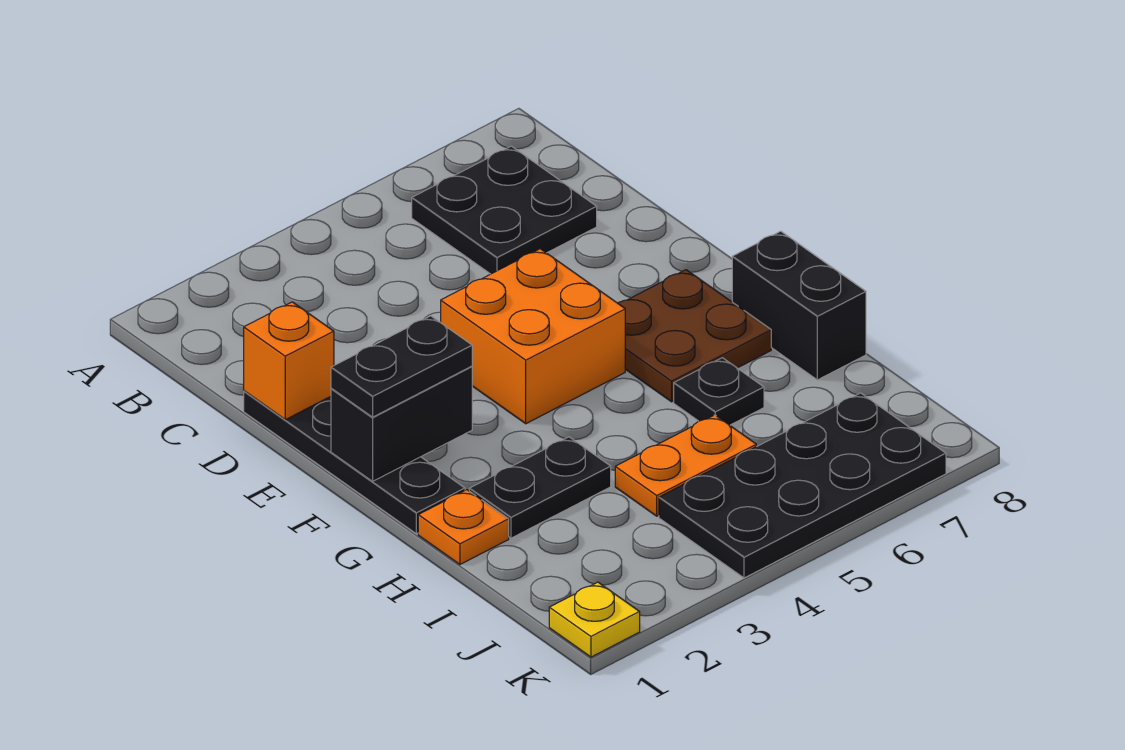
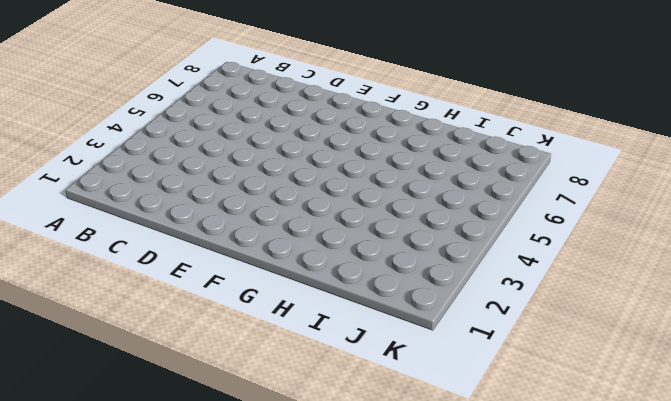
none -> black 2x2 plate [412,146,597,274]
none -> black 1x4 plate [244,391,465,534]
none -> orange 2x2 brick [441,249,625,424]

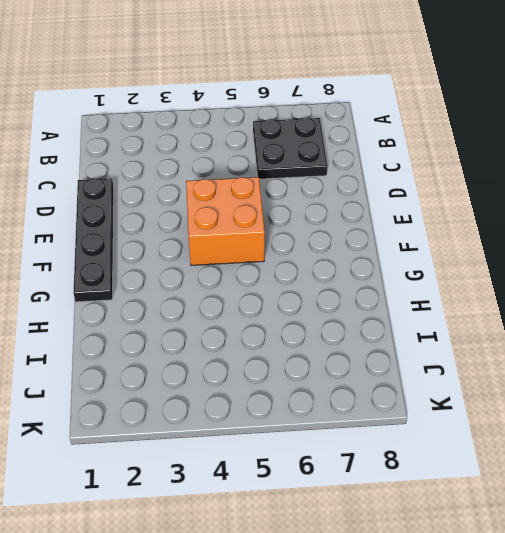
none -> brown 2x2 plate [618,270,771,402]
none -> black 1x2 brick [732,231,866,380]
none -> orange 1x1 plate [418,490,509,564]

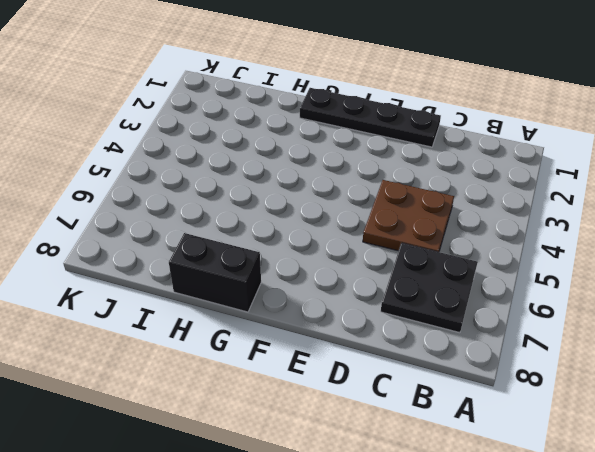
brown 2x2 plate [363,180,454,252] -> brown 2x2 plate moved to [618,270,771,402]
none -> orange 2x2 brick [441,249,625,424]
none -> orange 1x1 plate [418,490,509,564]
none -> black 1x2 plate [469,437,611,538]

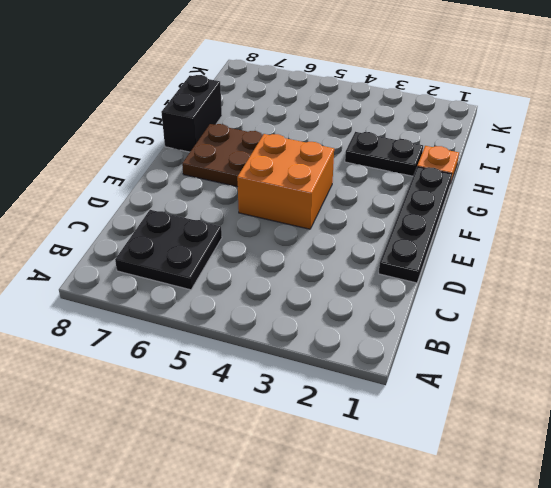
none -> black 1x1 plate [674,358,764,425]
none -> orange 1x2 plate [615,415,756,516]
none -> black 2x4 plate [659,393,946,578]

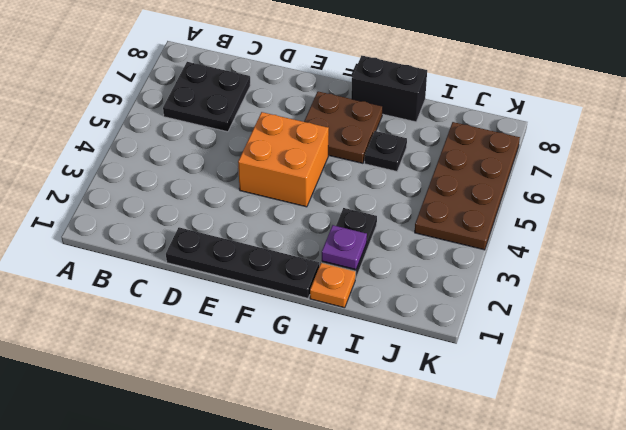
purple 1x1 plate [322,225,367,269] -> none
brown 2x4 plate [415,122,520,250] -> black 2x4 plate [659,393,946,578]
none -> orange 1x2 plate [615,415,756,516]
none -> yellow 1x1 plate [549,582,640,657]
none -> orange 1x1 brick [244,302,334,420]

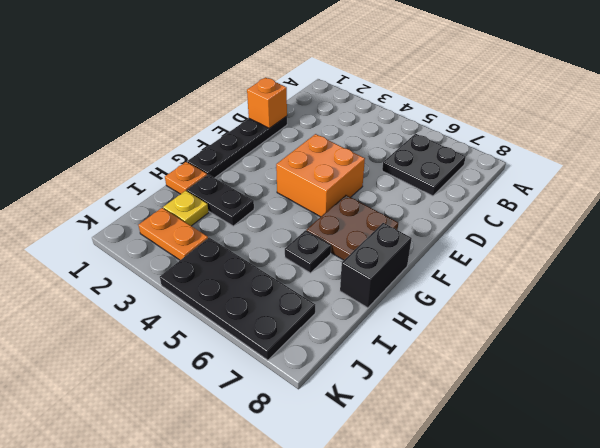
yellow 1x1 plate [163,191,209,226] -> yellow 1x1 plate moved to [549,582,640,657]
orange 1x2 plate [138,208,208,260] -> orange 1x2 plate moved to [615,415,756,516]
none -> black 1x2 brick [331,366,472,481]
none -> black 1x2 plate [331,316,472,417]

